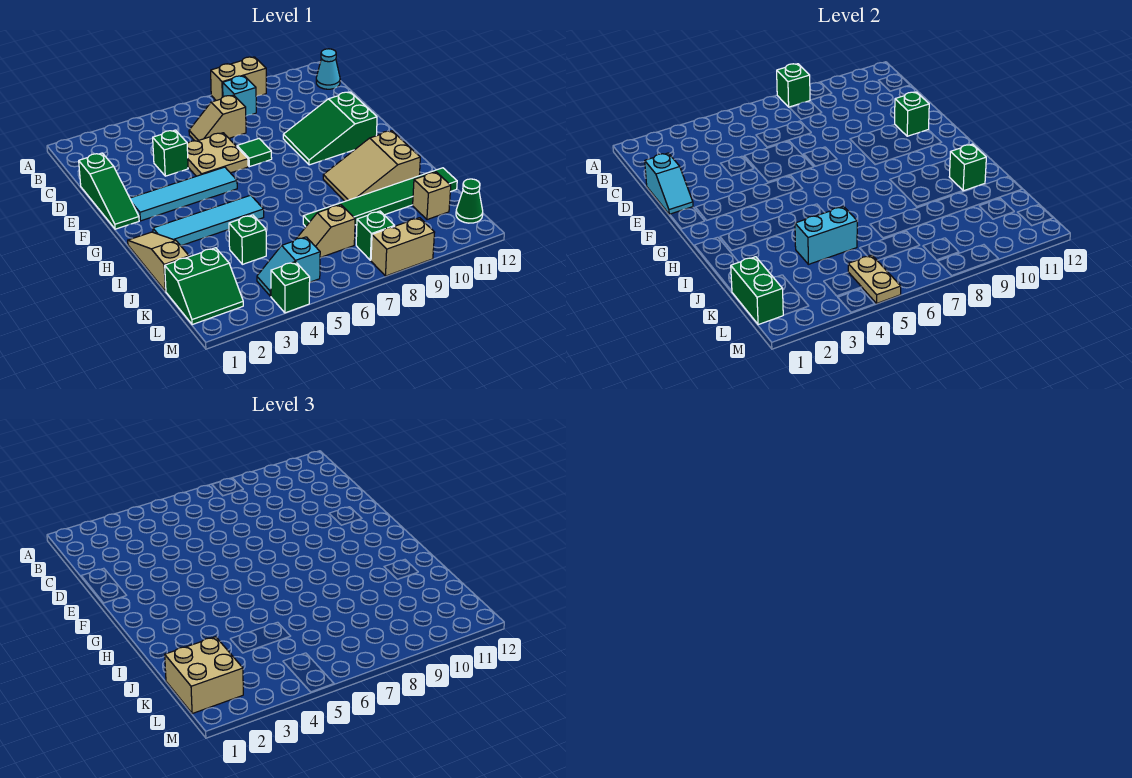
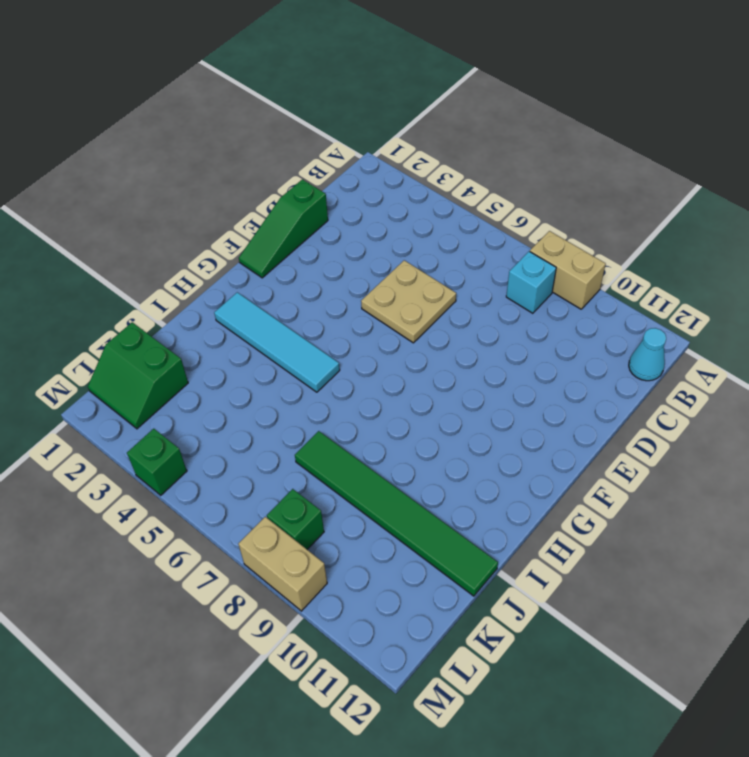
none -> tan 1x2 slope [189,95,246,141]
none -> green 1x1 brick [153,130,188,176]
none -> green 1x1 tile [237,139,272,167]
none -> green 2x3 slope [283,92,377,165]

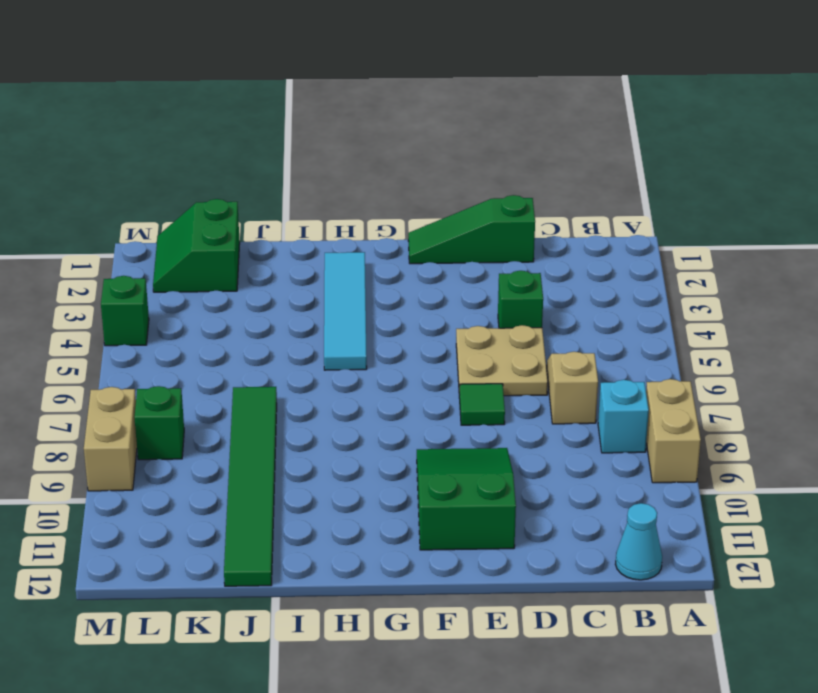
none -> cyan 1x4 tile [130,167,237,221]
none -> tan 1x3 slope [128,232,189,291]
none -> tan 2x3 slope [323,131,420,201]
none -> green 1x1 brick [229,215,266,264]

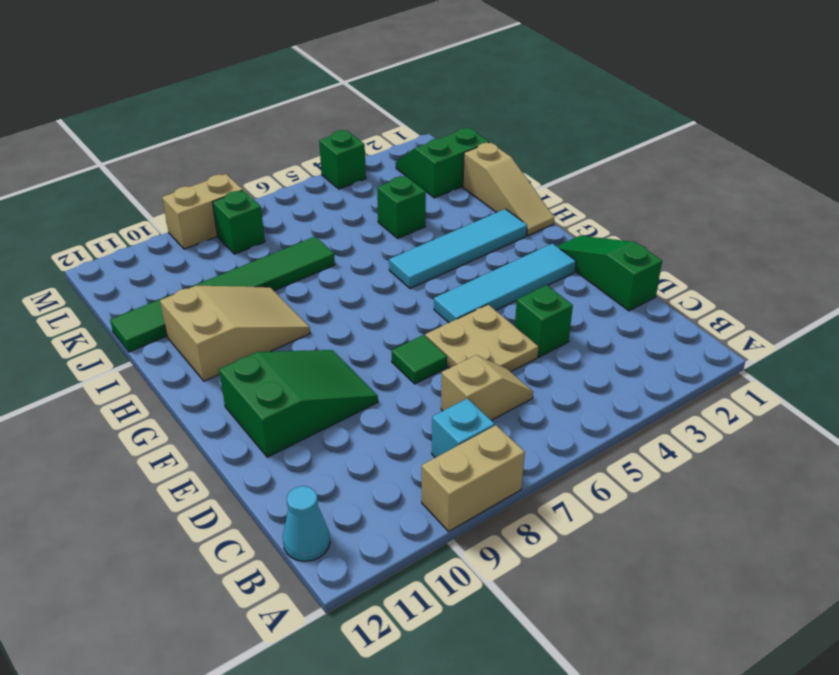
none -> tan 1x2 slope [297,205,355,258]
none -> tan 1x1 brick [413,172,451,220]
none -> cyan 1x2 slope [257,237,320,296]
none -> green 1x1 cone [456,179,483,223]

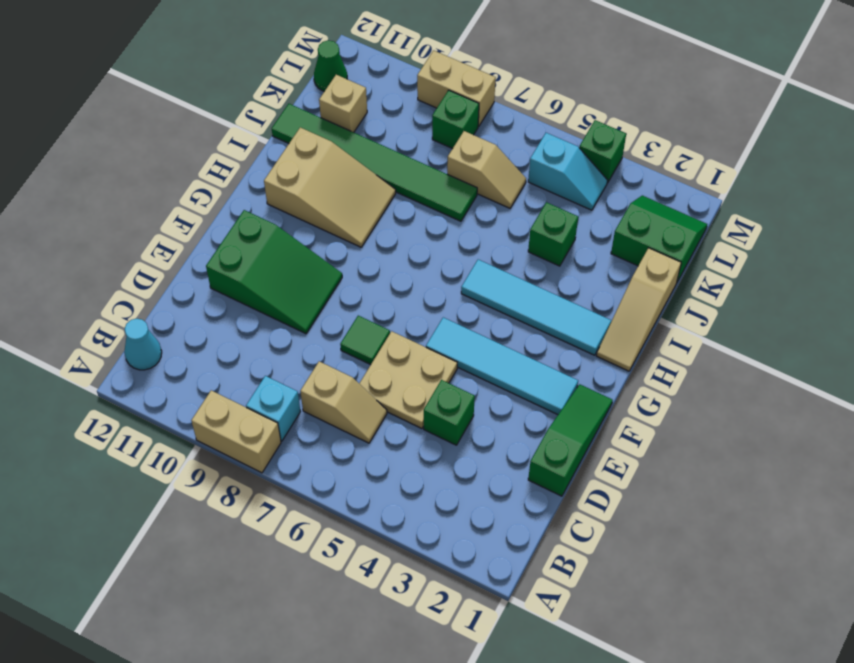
none -> green 1x1 brick [777,64,810,107]
none -> cyan 1x2 slope [645,153,693,214]
none -> green 1x1 brick [895,92,929,136]
none -> green 1x1 brick [949,144,986,191]

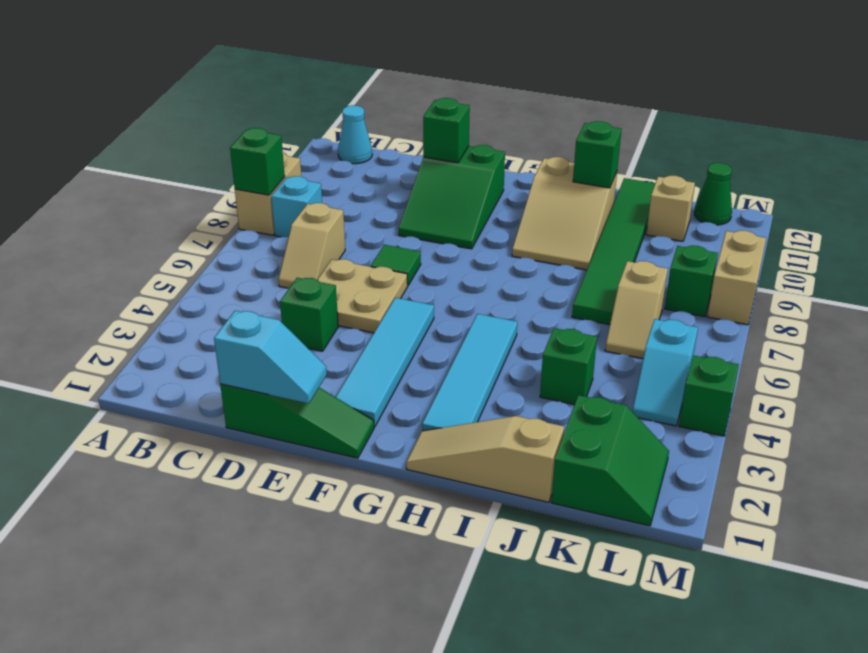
none -> cyan 1x2 brick [795,207,857,264]
none -> green 1x2 brick [731,257,783,325]
none -> tan 1x2 plate [848,255,901,304]
none -> tan 2x2 brick [165,637,243,714]

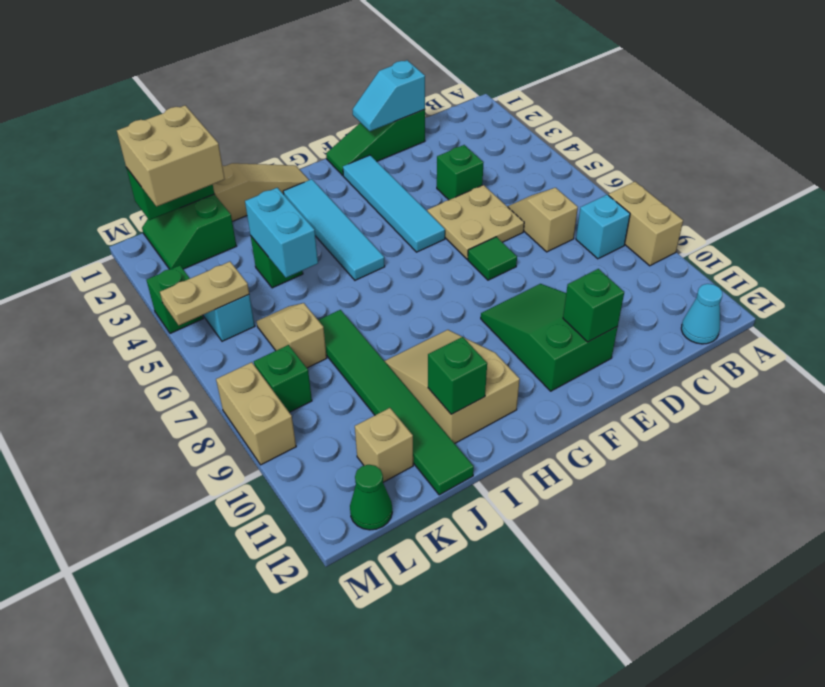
none -> green 1x1 brick [777,64,810,107]

